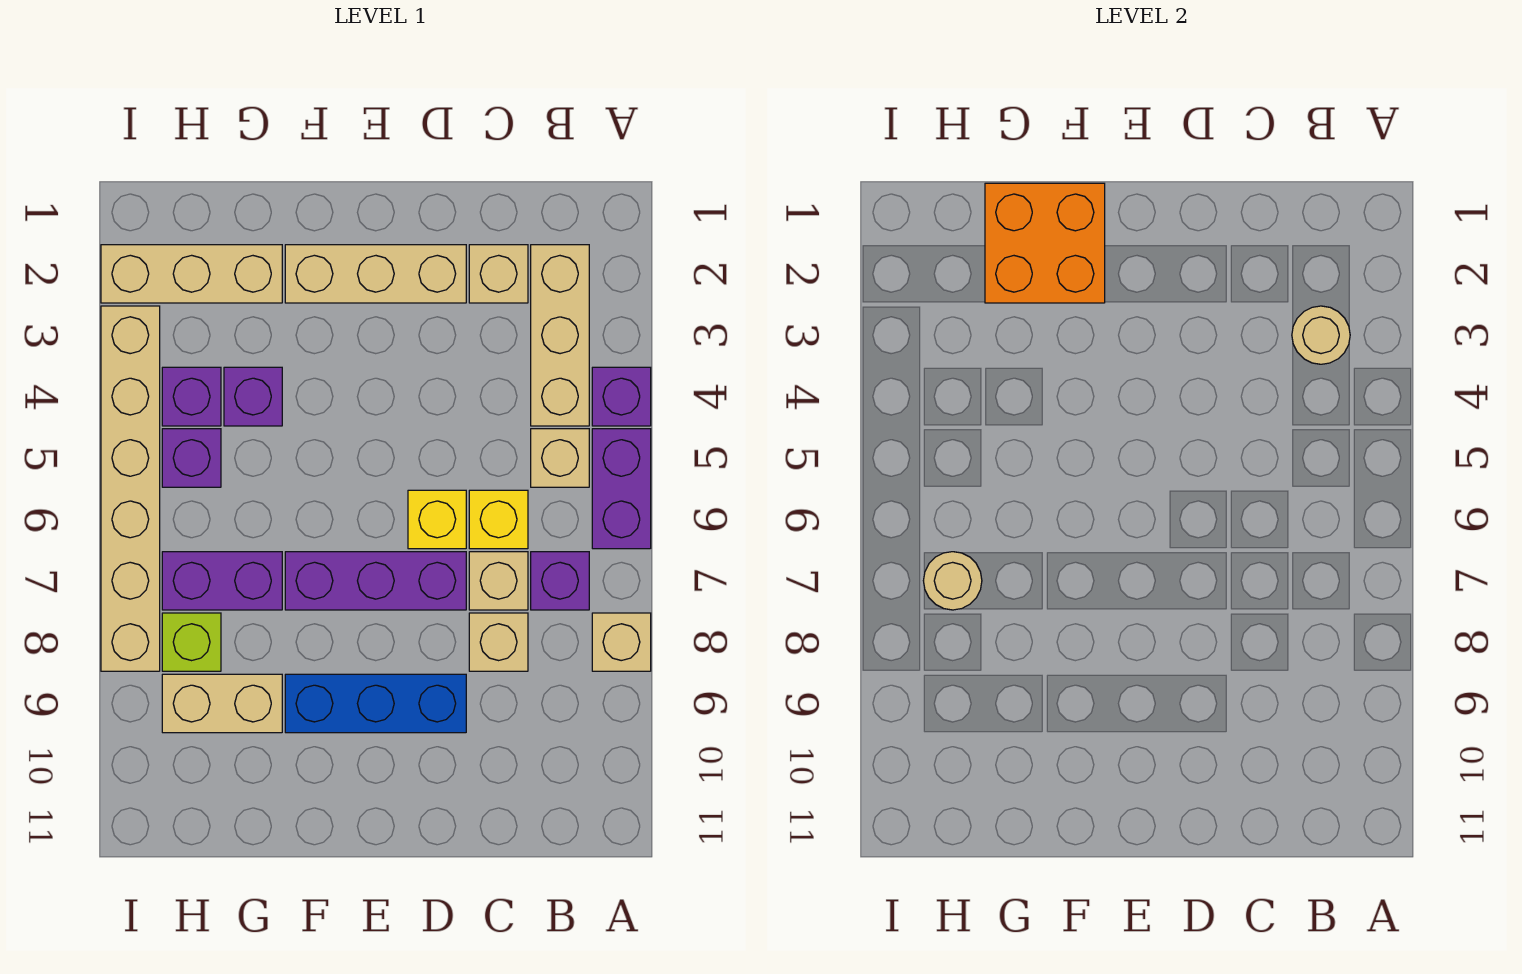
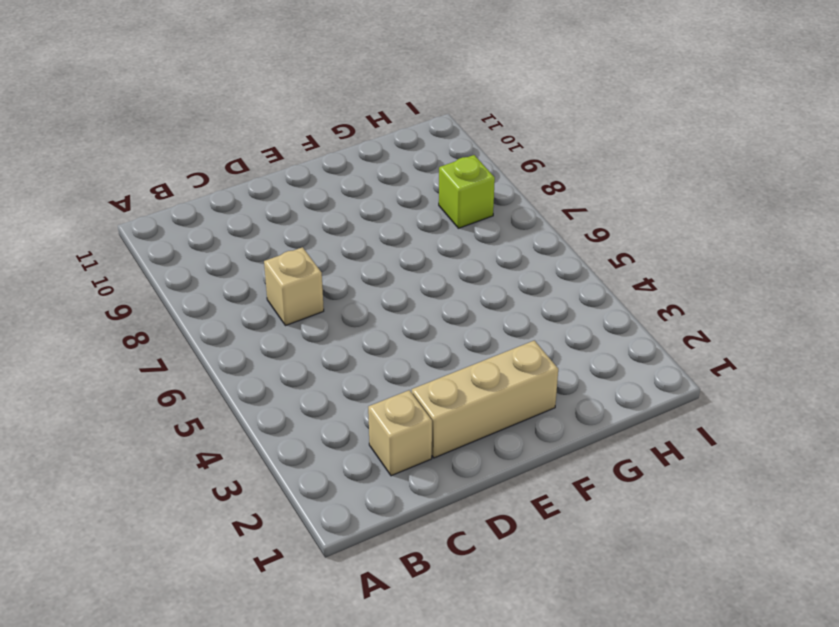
none -> purple 1x1 brick [592,367,651,426]
none -> purple 1x2 brick [592,429,651,549]
none -> tan 1x1 brick [592,613,651,671]

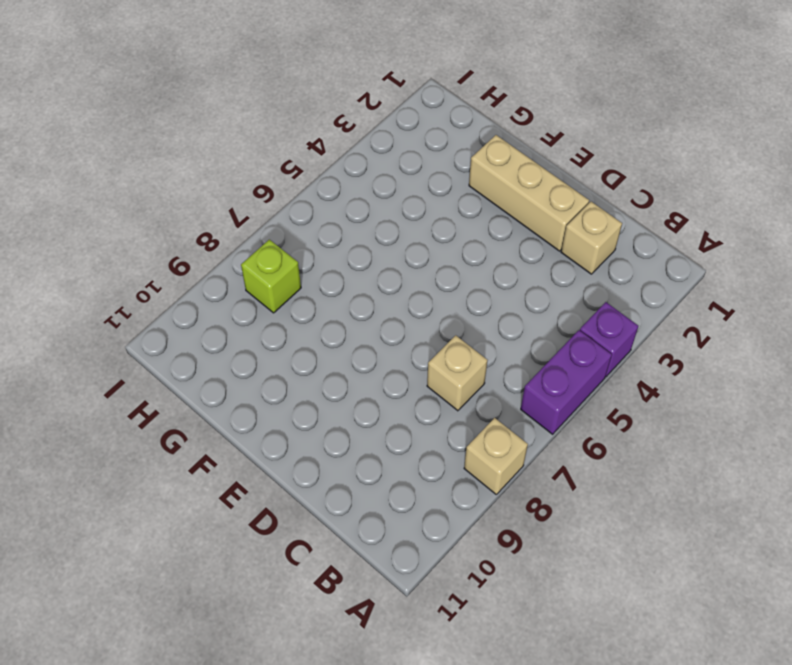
none -> tan 1x3 brick [531,245,589,426]
none -> tan 1x1 brick [531,429,589,487]
none -> purple 1x1 brick [531,552,589,610]

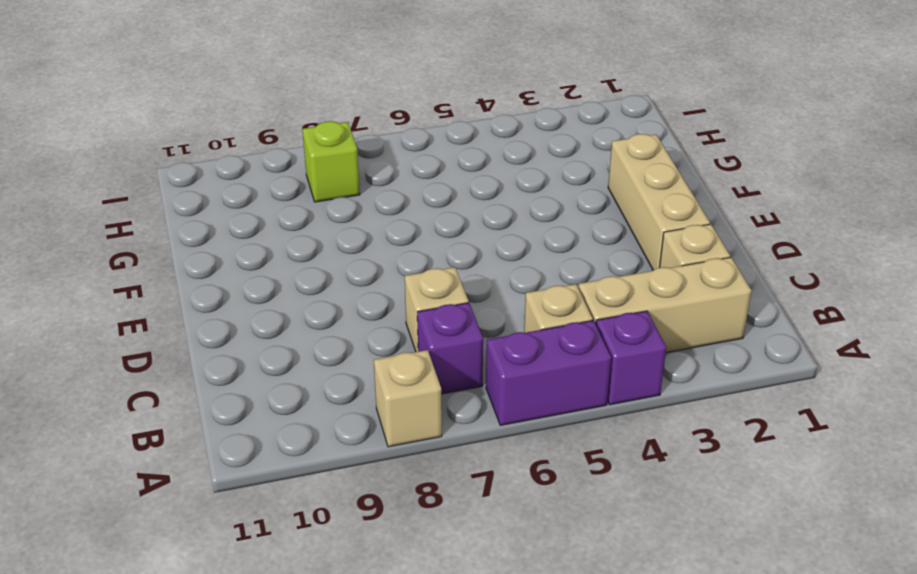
none -> yellow 1x1 brick [469,490,528,549]
none -> tan 1x1 brick [469,613,528,671]
none -> yellow 1x1 brick [408,490,466,549]

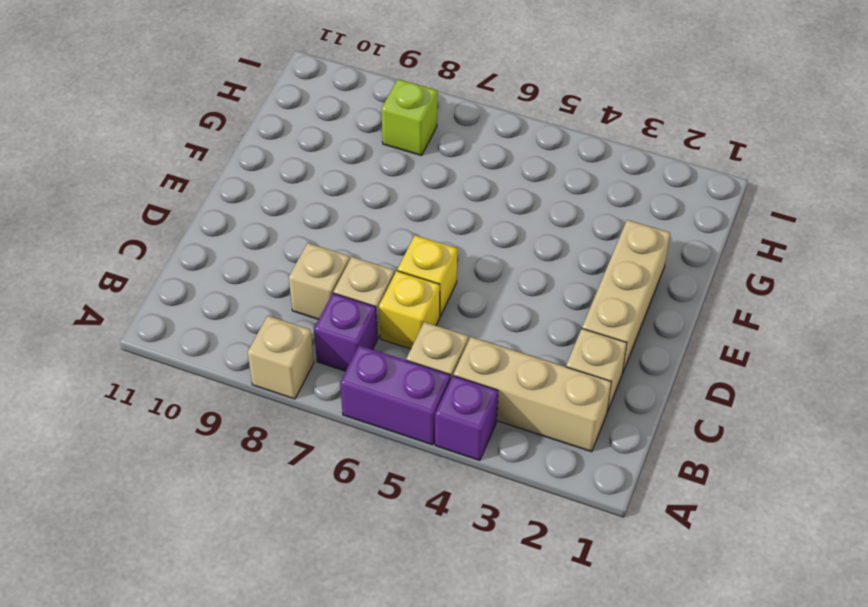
none -> purple 1x3 brick [285,552,466,610]
none -> blue 1x3 brick [285,674,466,733]
none -> tan 1x3 brick [101,245,282,303]

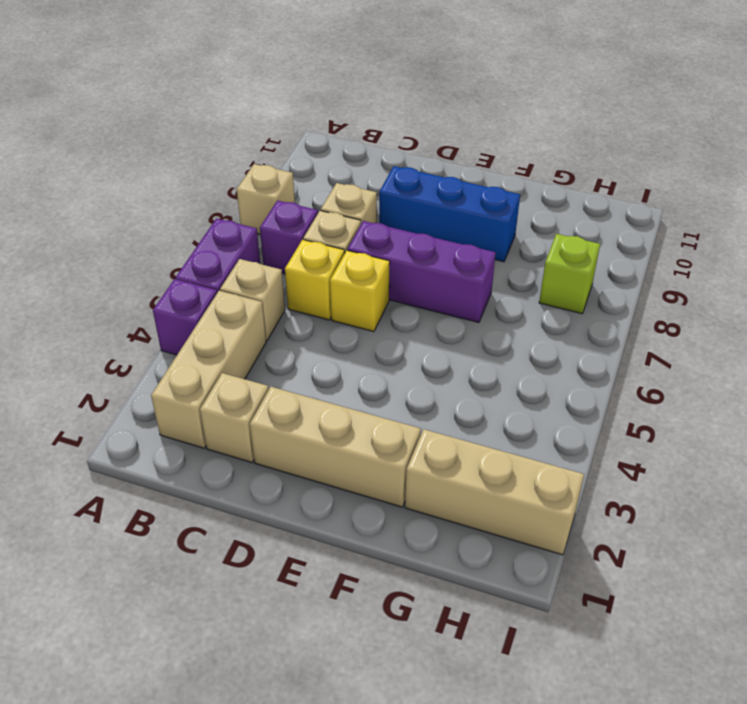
none -> purple 1x1 brick [224,367,282,426]
none -> purple 1x2 brick [162,552,282,610]
none -> tan 1x2 brick [162,674,282,733]

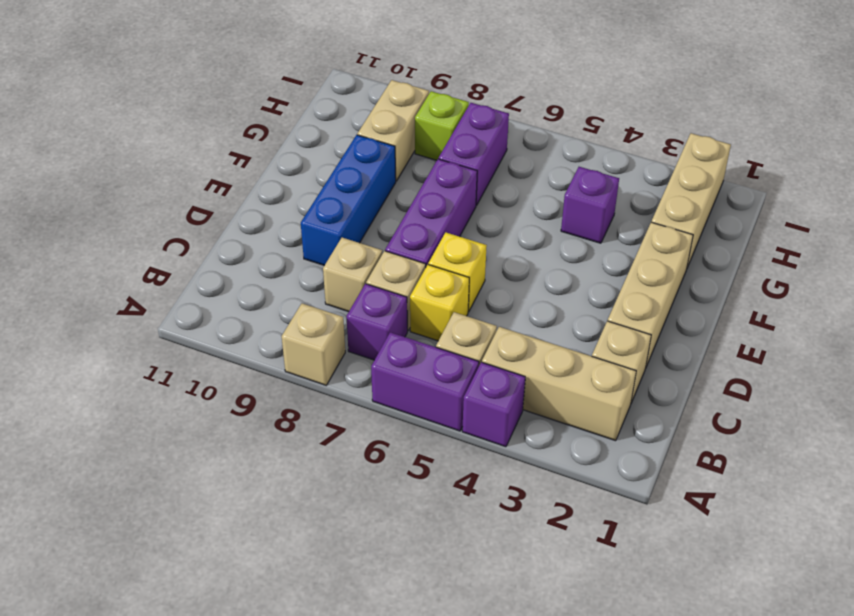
none -> purple 1x1 brick [162,367,221,426]
none -> purple 1x1 brick [162,429,221,487]
none -> tan 1x6 brick [101,306,160,671]

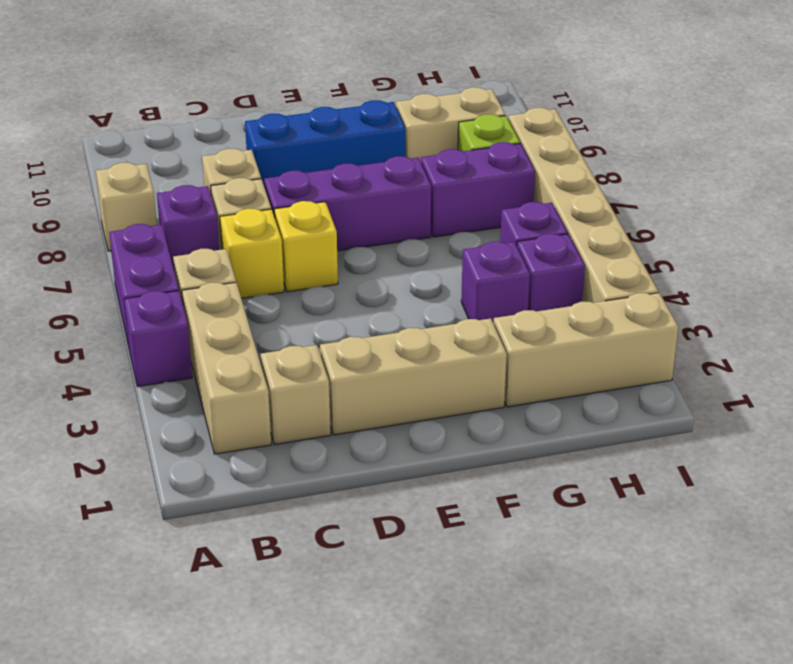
none -> tan 1x1 round brick [1292,306,1350,364]
none -> orange 2x2 brick [985,183,1105,303]
none -> tan 1x1 round brick [923,552,982,610]

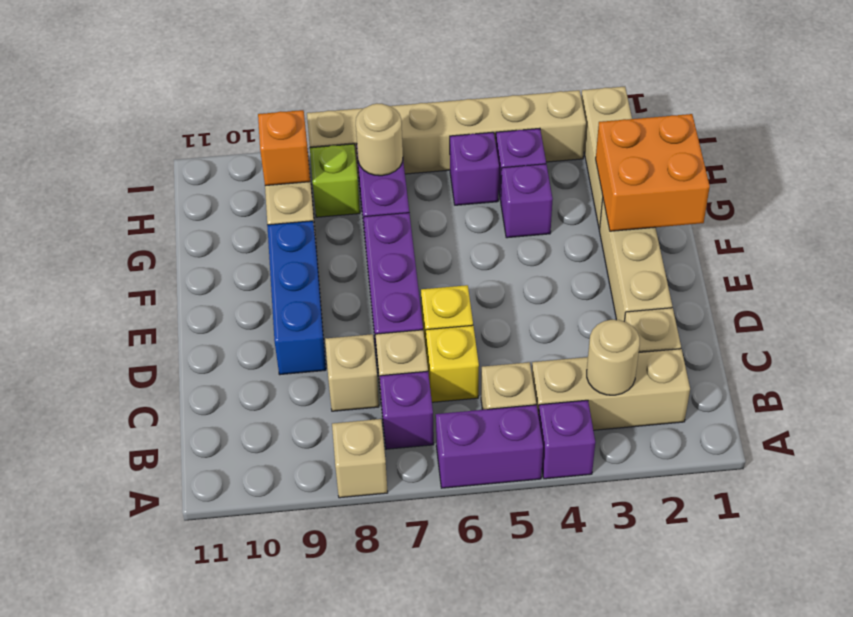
orange 1x1 brick [258,110,310,186] -> none

